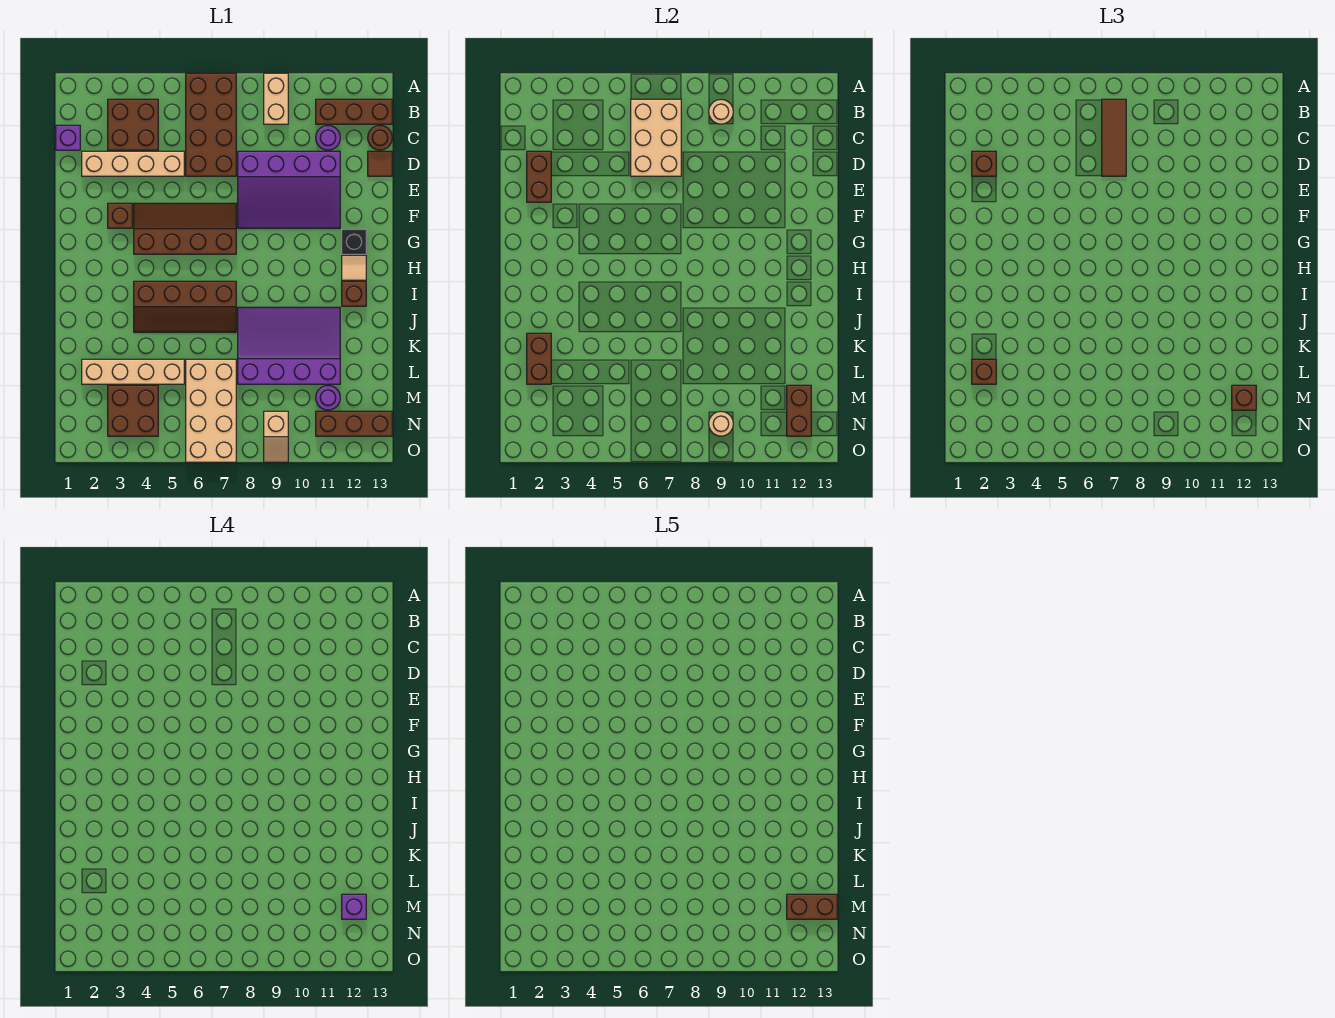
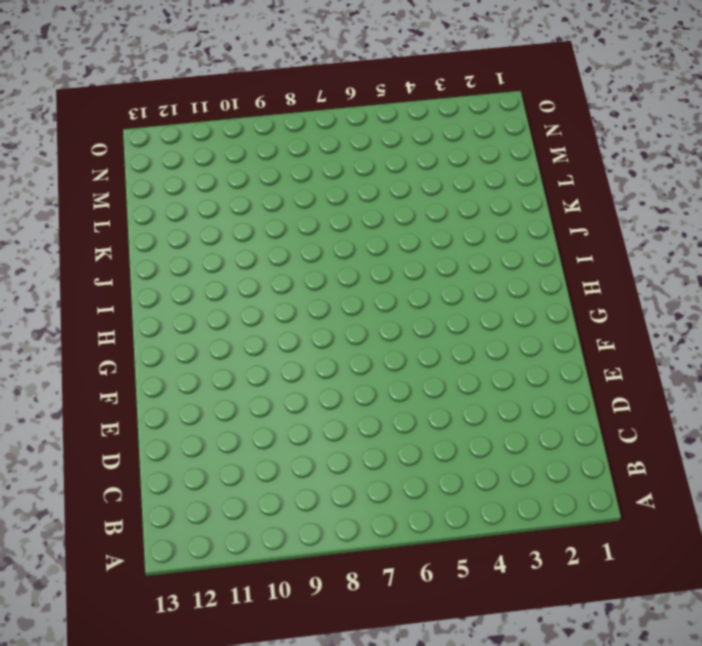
none -> brown 2x4 brick [186,73,236,176]
none -> tan 1x2 brick [264,73,288,124]
none -> brown 2x2 brick [108,99,158,150]
none -> brown 1x3 brick [316,99,392,124]

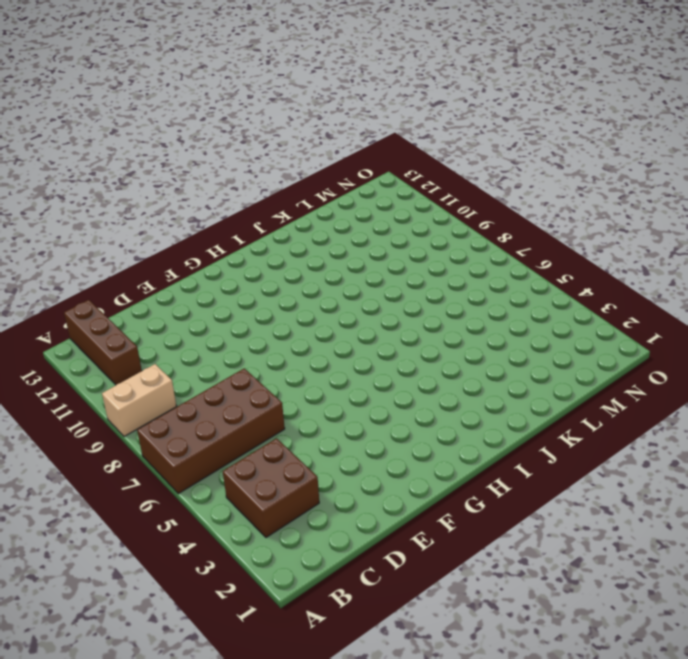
none -> purple 1x1 brick [56,125,80,150]
none -> purple 1x1 round brick [316,126,340,150]
none -> brown 1x1 round brick [368,126,392,150]
none -> tan 1x4 brick [82,151,184,176]

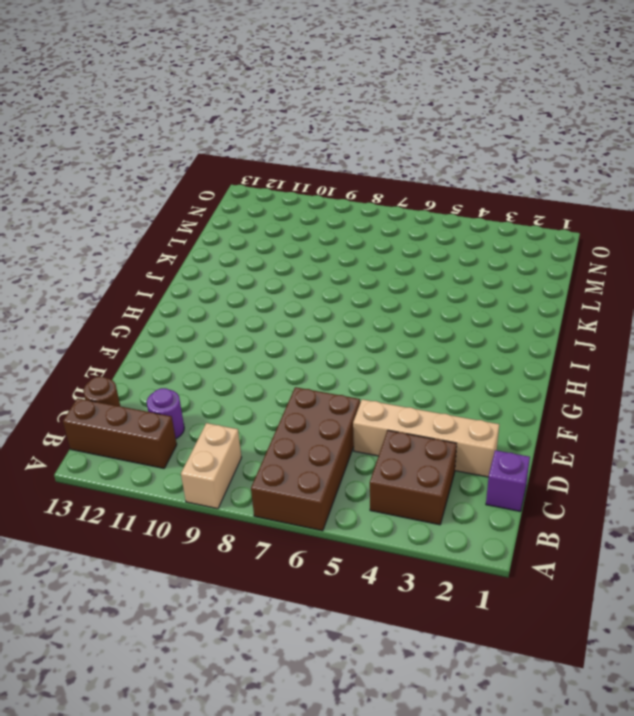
none -> purple 3x4 slope [238,151,340,228]
none -> brown 1x1 tile [368,151,392,176]
none -> brown 1x1 brick [108,203,132,228]
none -> brown 2x4 slope [134,203,236,254]

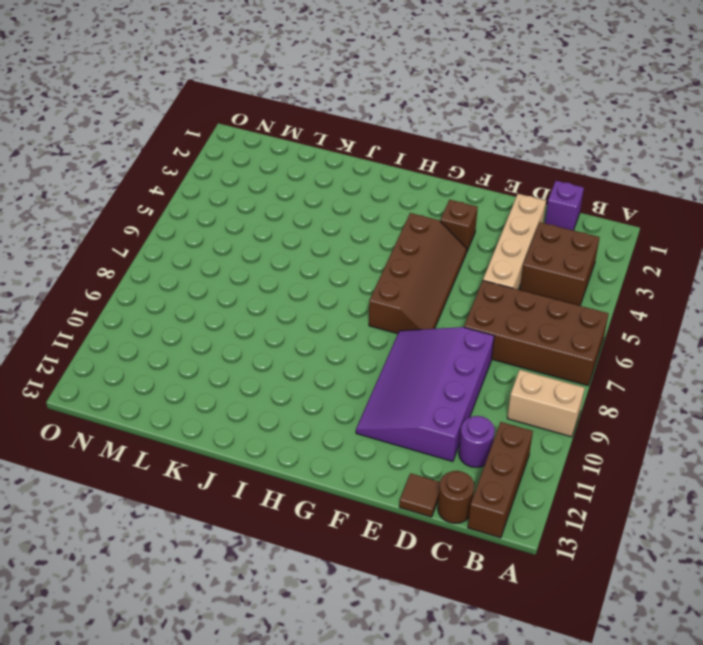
none -> black 1x1 brick [342,229,366,254]
none -> tan 1x1 tile [342,255,366,280]
none -> brown 2x4 slope [134,281,236,332]
none -> brown 1x1 brick [342,281,366,306]

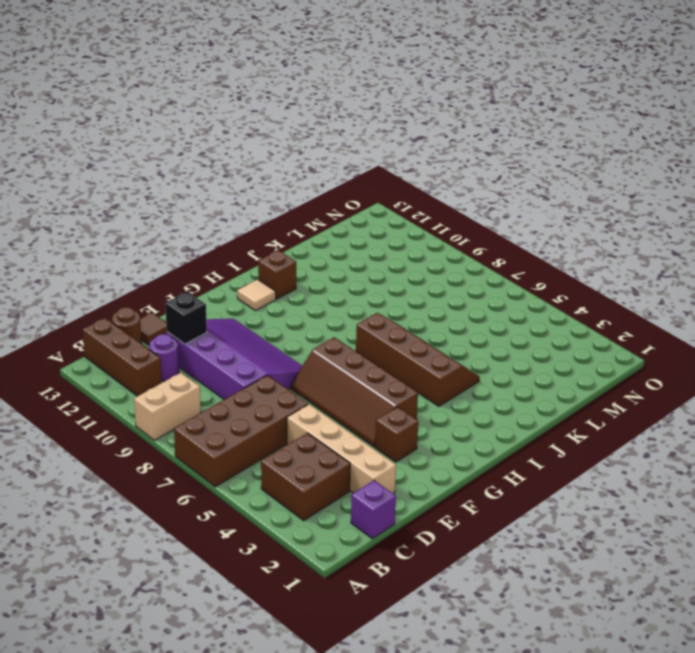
black 1x1 brick [165,292,207,344] -> black 1x1 brick moved to [342,229,366,254]
none -> purple 3x4 slope [238,307,340,384]
none -> tan 1x4 brick [82,359,184,384]
none -> tan 2x4 brick [186,359,236,462]
none -> brown 2x2 brick [108,385,158,436]

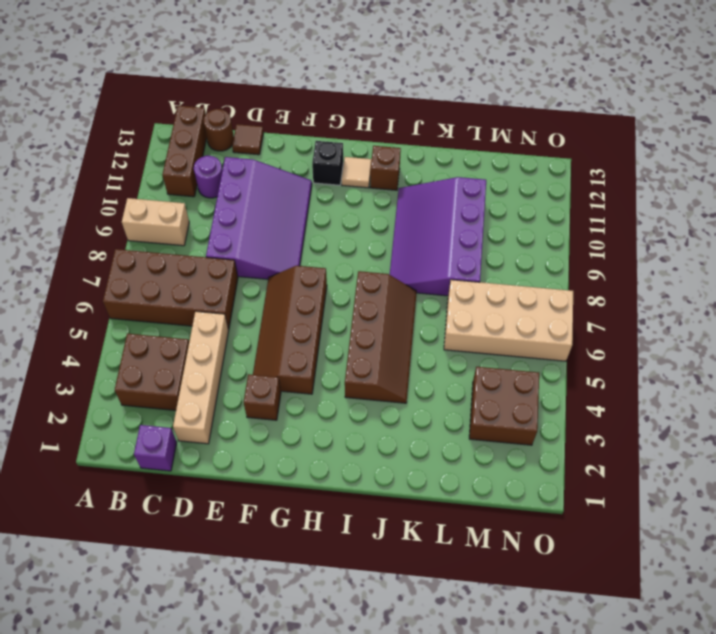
none -> tan 1x4 brick [82,359,184,384]
none -> purple 1x1 round brick [316,386,340,410]
none -> tan 1x2 slope [264,411,288,462]
none -> brown 1x3 brick [316,411,392,436]

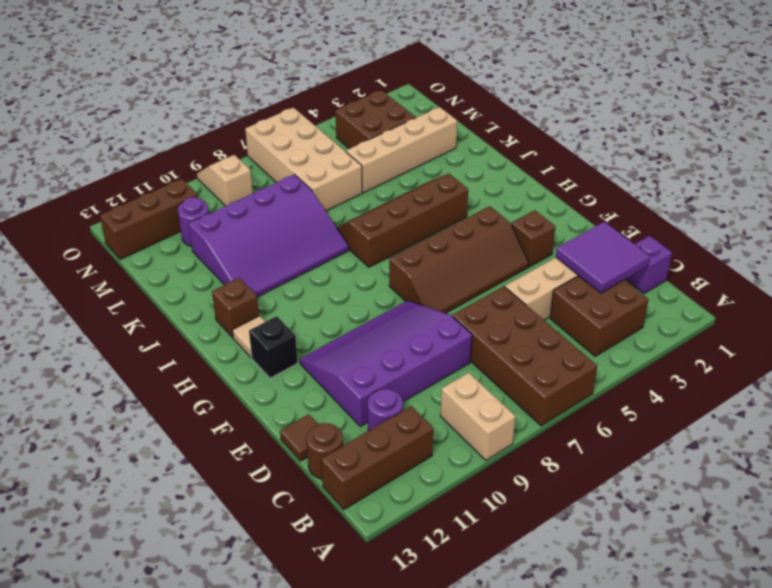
purple 2x2 tile [556,222,650,293] -> brown 1x2 brick [527,151,551,202]
none -> tan 2x3 brick [631,99,681,176]
none -> tan 1x1 round brick [709,100,733,124]
none -> brown 1x2 brick [527,333,551,384]
none -> brown 1x2 brick [787,385,811,436]

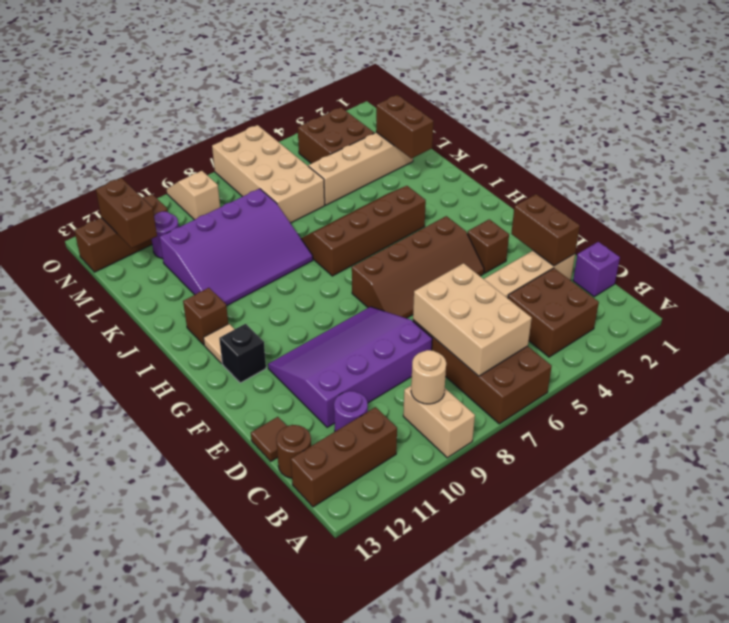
none -> tan 1x1 round brick [709,412,733,436]
none -> brown 1x3 tile [1102,99,1126,176]
none -> brown 1x1 brick [972,151,996,176]
none -> brown 1x1 brick [972,359,996,384]

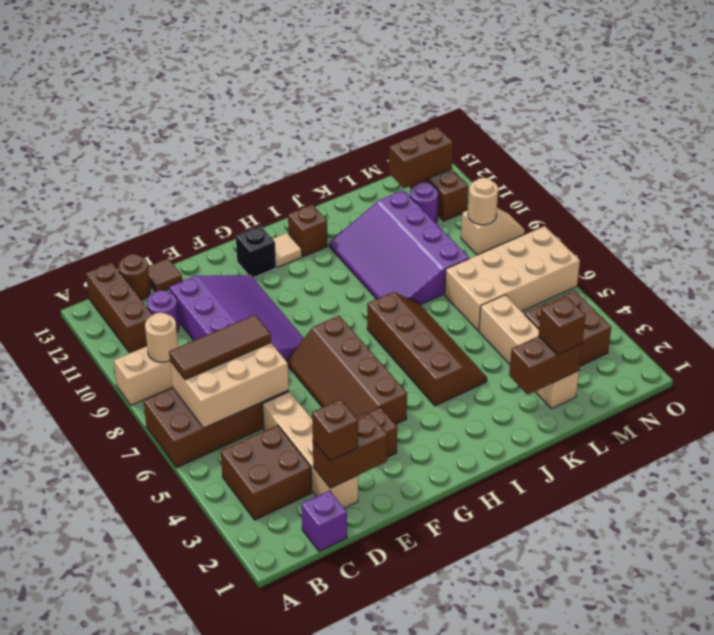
none -> brown 1x1 brick [1232,385,1256,410]
none -> purple 1x1 brick [342,894,366,919]
none -> brown 1x2 brick [787,894,837,919]

